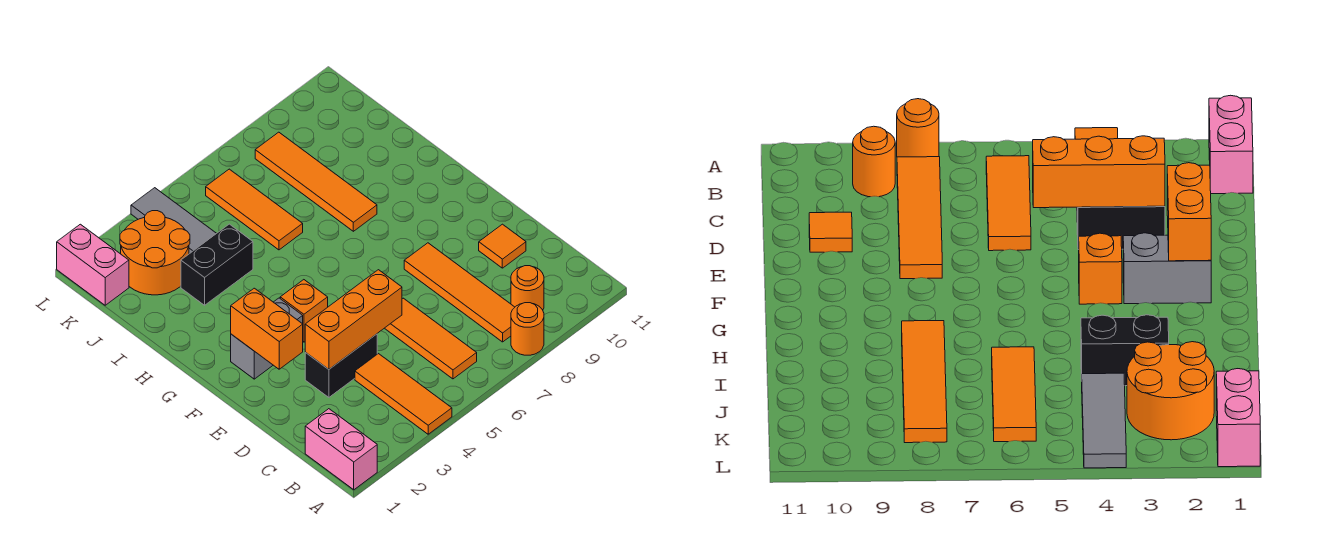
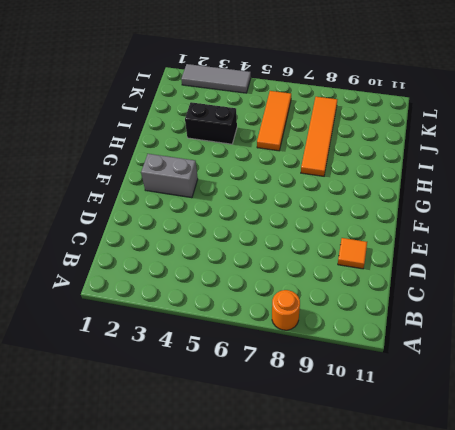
grey 1x3 tile [181,64,251,93] -> grey 1x3 tile turned to [131,188,216,254]
none -> pink 1x2 brick [305,409,377,490]
none -> orange 1x3 tile [355,354,452,434]
none -> orange 1x3 tile [385,298,477,379]

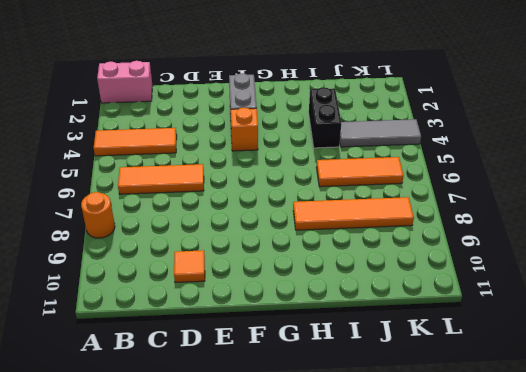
none -> orange 1x4 tile [404,243,515,342]
none -> orange 1x1 round brick [511,266,544,310]
none -> black 1x2 brick [305,334,377,397]

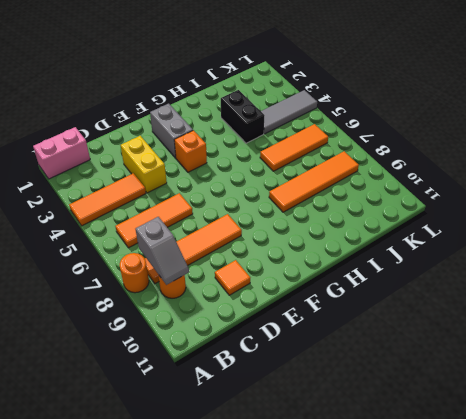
grey 1x2 slope [136,217,189,285] -> none
yellow 1x2 brick [120,136,167,193] -> black 1x2 brick [305,334,377,397]
none -> orange 2x2 round brick [120,211,190,295]
none -> pink 1x2 brick [57,224,129,305]
none -> orange 1x3 brick [305,270,402,369]

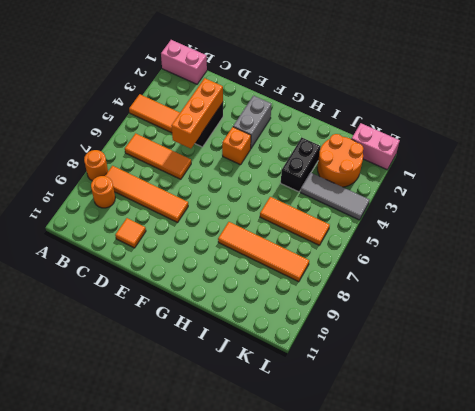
none -> orange 1x2 brick [231,288,303,369]

